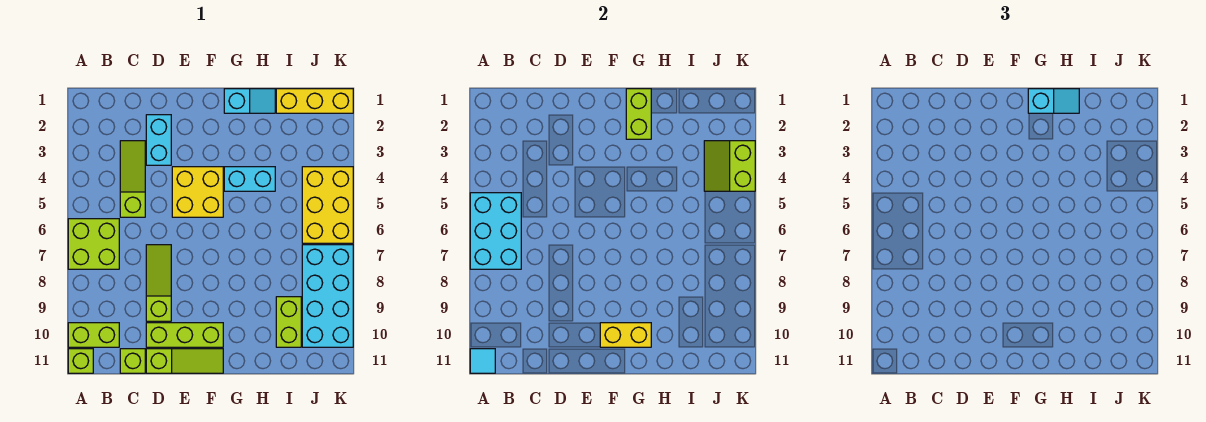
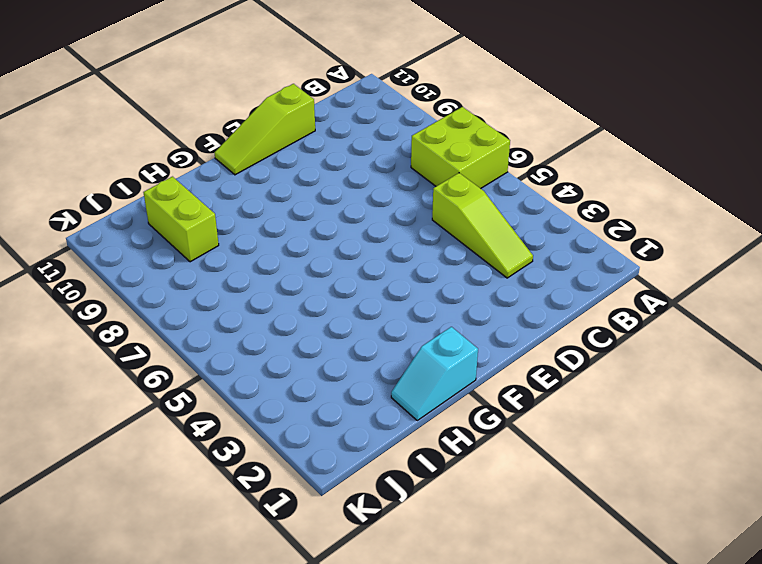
none -> lime 1x2 brick [68,323,119,347]
none -> lime 1x1 brick [68,349,93,373]
none -> lime 1x1 brick [120,349,145,373]

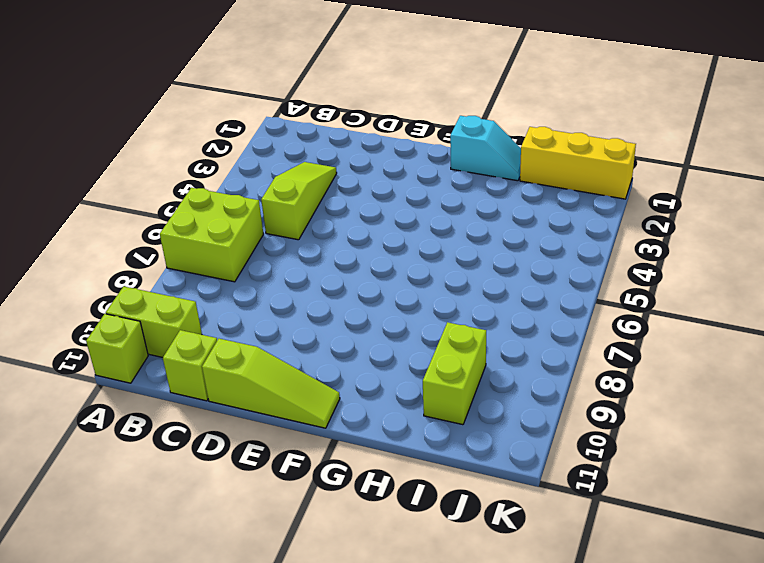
none -> cyan 1x2 brick [146,115,171,165]
none -> lime 1x3 slope [146,245,171,321]
none -> lime 1x3 brick [146,323,223,347]

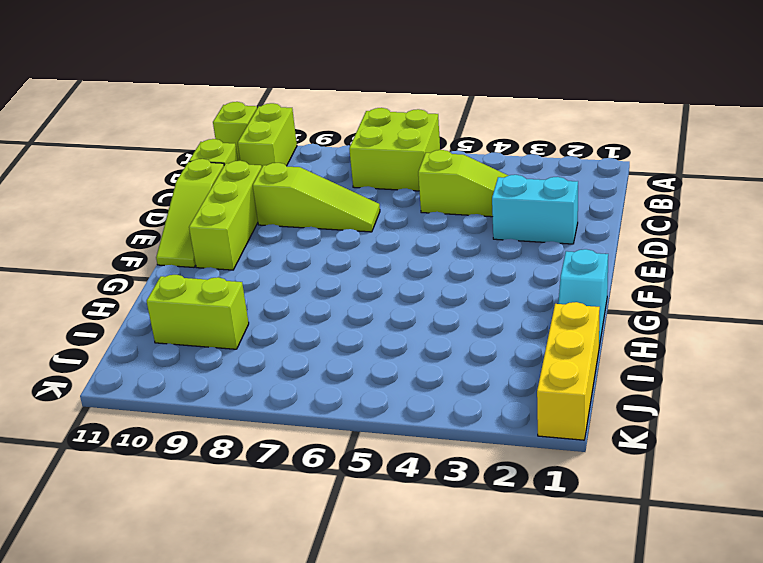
none -> yellow 2x2 brick [172,167,223,217]
none -> cyan 1x2 brick [224,167,275,191]
none -> yellow 2x3 brick [302,167,353,243]

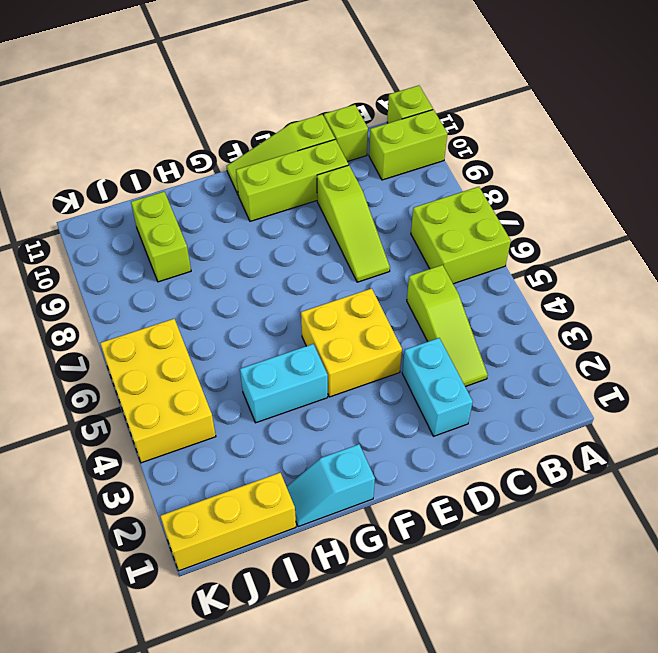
none -> cyan 2x4 brick [302,245,353,347]
none -> cyan 2x3 brick [470,193,521,269]
none -> cyan 1x1 tile [470,349,495,373]

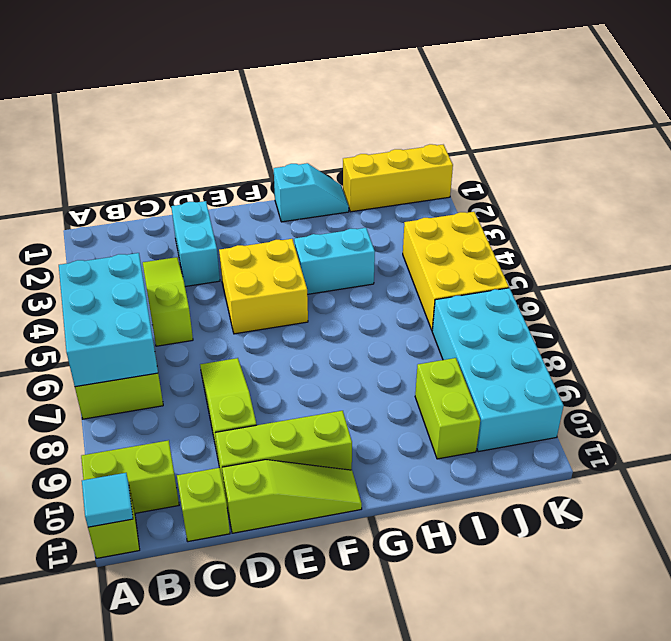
none -> yellow 1x2 brick [600,323,651,347]
none -> lime 1x2 brick [626,89,651,139]
none -> lime 2x2 slope [704,141,755,191]

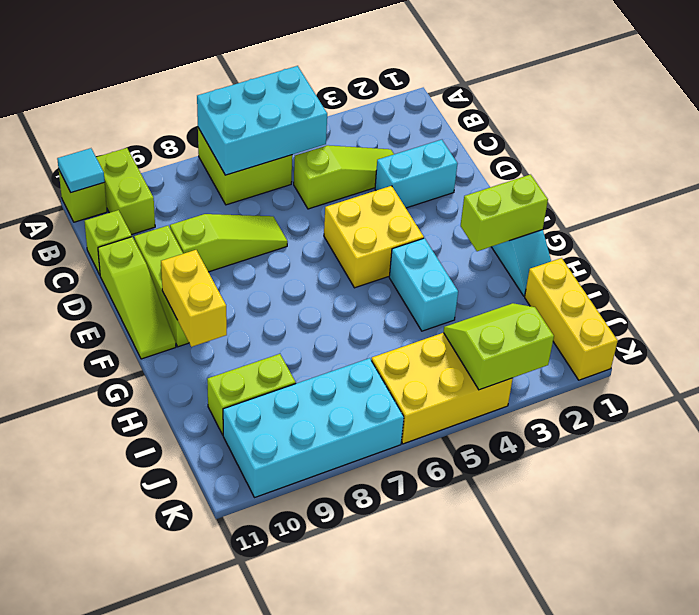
none -> cyan 1x2 slope [1028,89,1079,113]

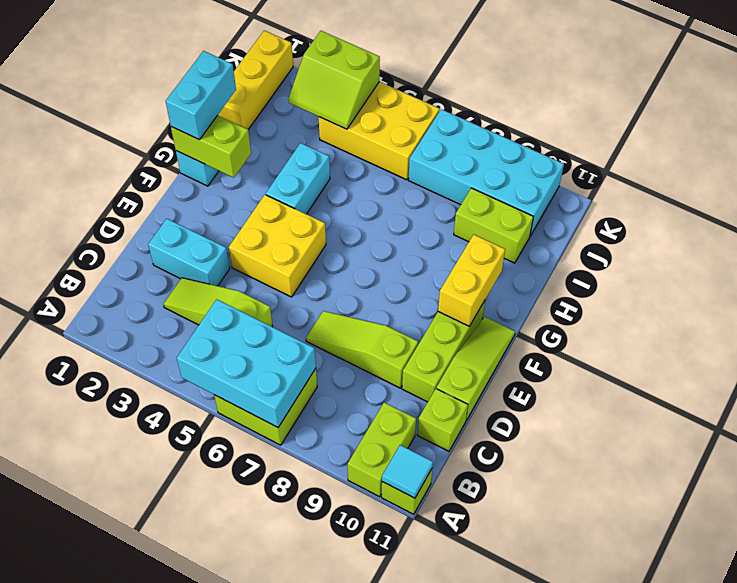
cyan 1x2 brick [166,51,236,140] -> cyan 1x2 slope [1028,89,1079,113]

